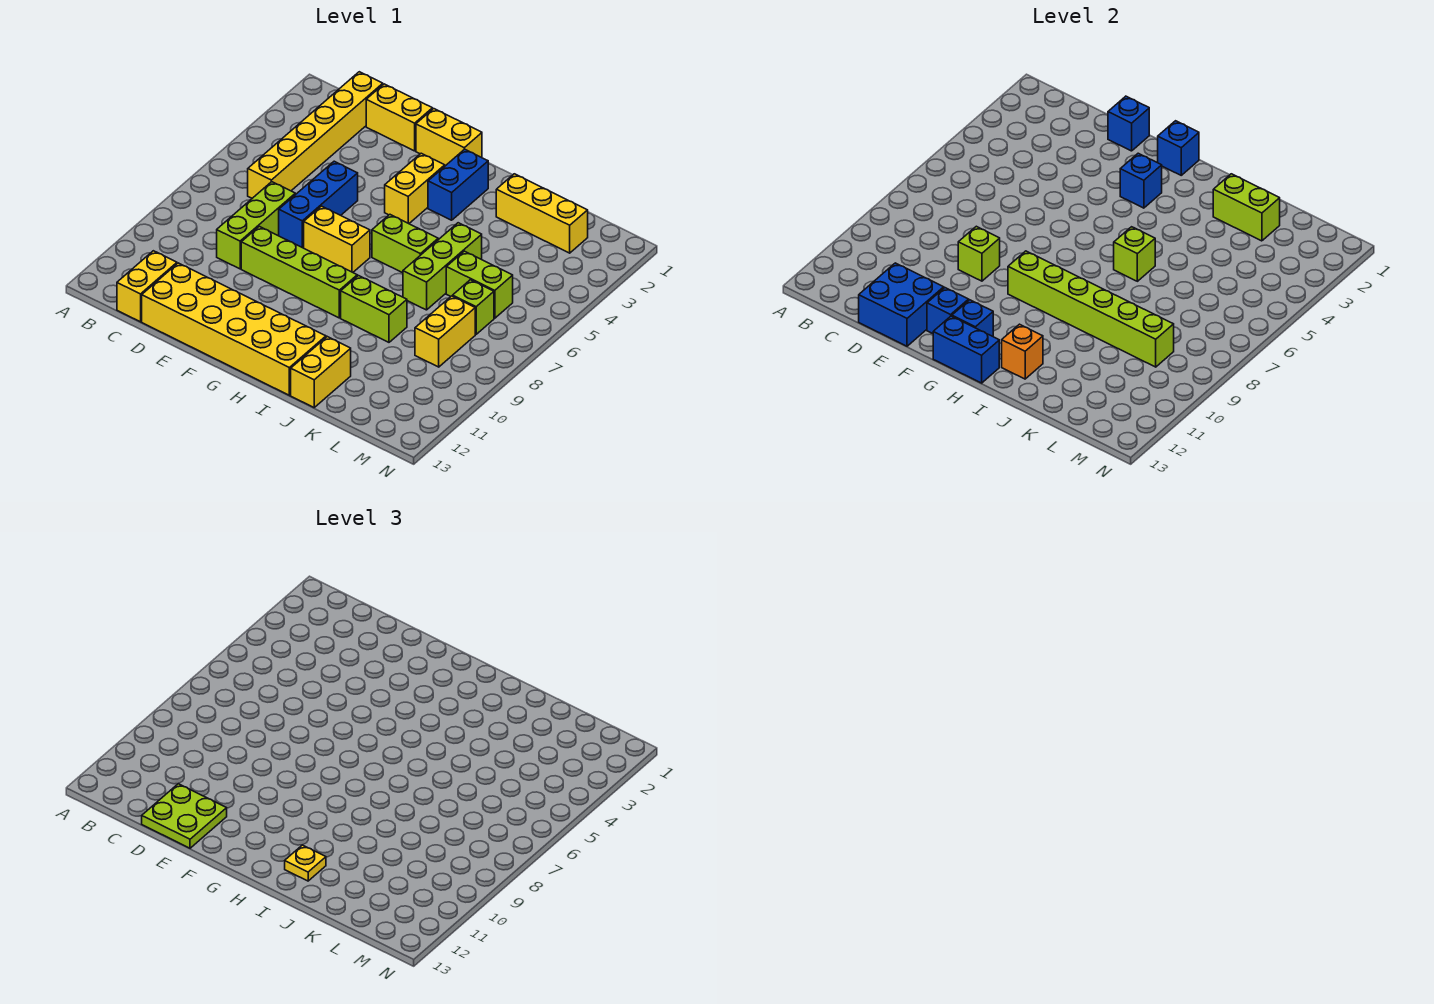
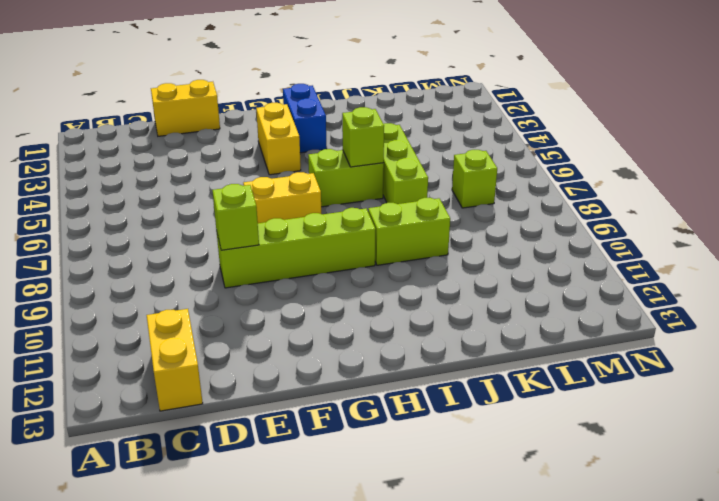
none -> yellow 1x6 brick [248,72,383,198]
none -> lime 1x3 brick [217,182,295,269]
none -> yellow 2x6 brick [142,263,326,395]
none -> blue 1x3 brick [279,161,358,248]

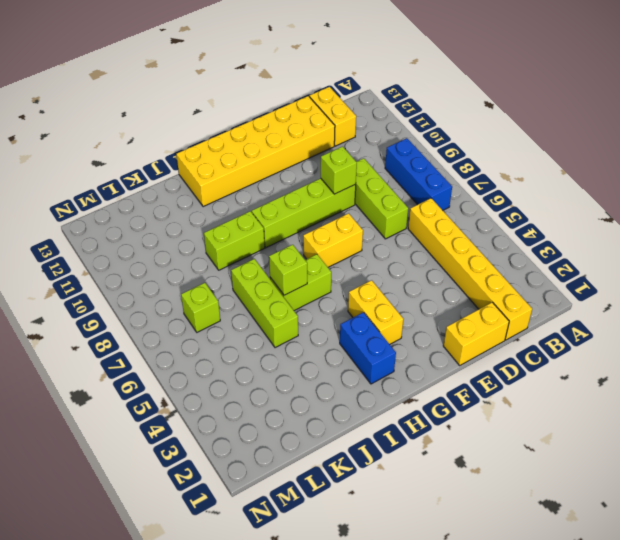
blue 1x3 brick [385,138,452,210] -> blue 1x3 brick moved to [279,161,358,248]
none -> yellow 1x2 brick [416,109,482,166]
none -> yellow 1x3 brick [496,174,588,253]
none -> yellow 1x2 brick [291,337,351,407]
none -> lime 1x2 brick [446,251,513,318]

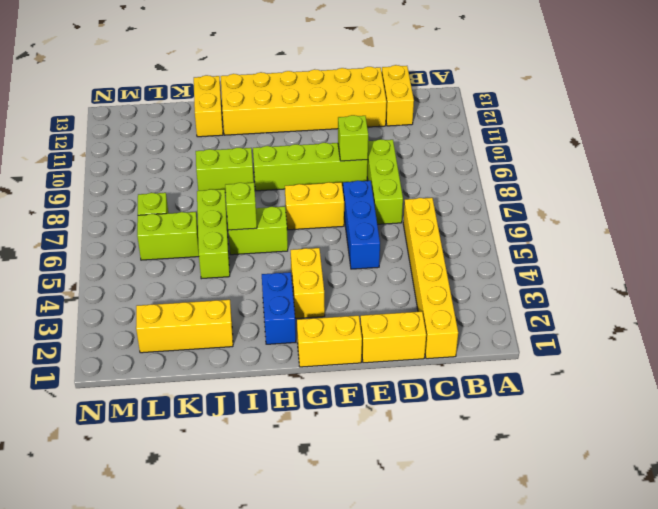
none -> yellow 1x2 brick [415,296,475,367]
none -> blue 2x2 brick [859,263,944,346]
none -> blue 1x1 brick [1108,96,1149,151]
none -> blue 1x1 brick [927,288,969,333]

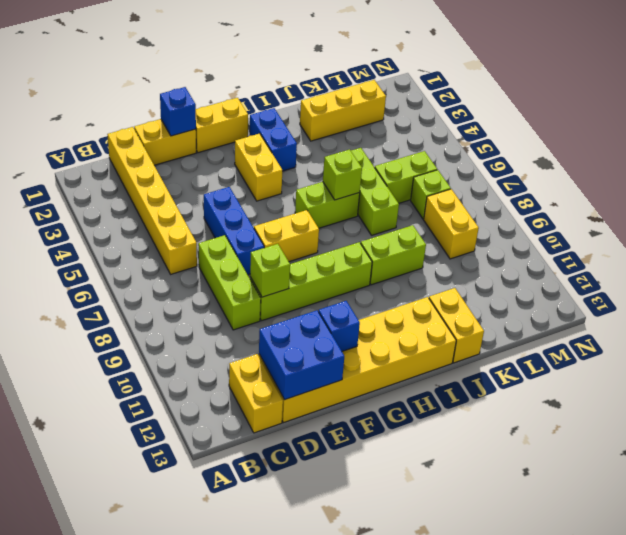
none -> blue 1x1 brick [1158,121,1199,175]
none -> blue 1x1 brick [1120,153,1162,208]
none -> lime 1x6 brick [1008,251,1174,367]
none -> blue 1x1 brick [952,300,993,336]

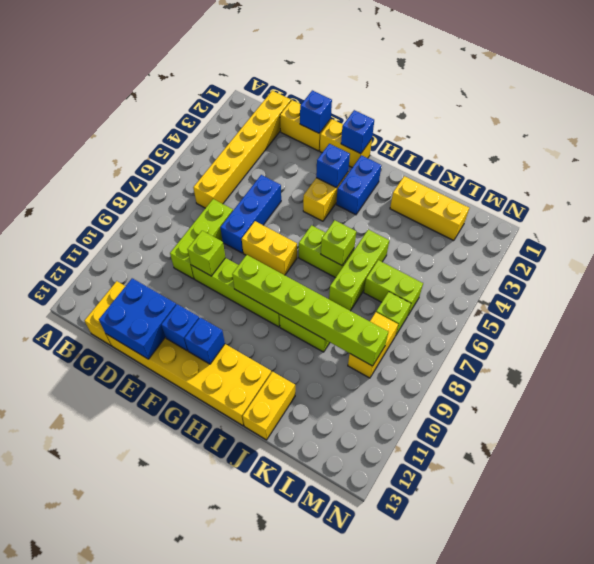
none -> blue 1x2 brick [933,316,999,383]
none -> orange 1x1 brick [1002,324,1043,379]
none -> lime 1x2 brick [1213,174,1280,241]
none -> lime 2x2 plate [142,784,227,848]

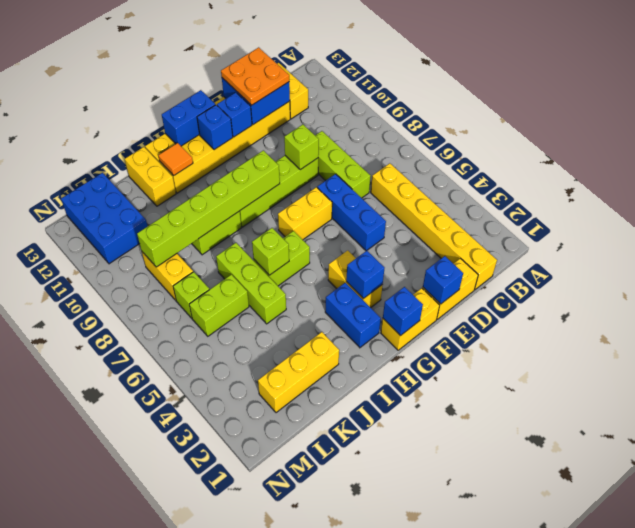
orange 2x2 plate [221,47,289,105] -> lime 2x2 plate [142,784,227,848]
orange 1x1 tile [158,143,193,176] -> orange 1x1 brick [1002,324,1043,379]
blue 2x3 brick [61,173,148,264] -> none
none -> lime 1x2 brick [1213,174,1280,241]
none -> yellow 1x1 plate [285,845,326,881]

